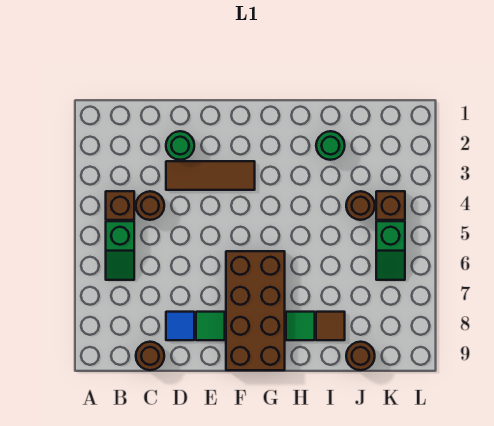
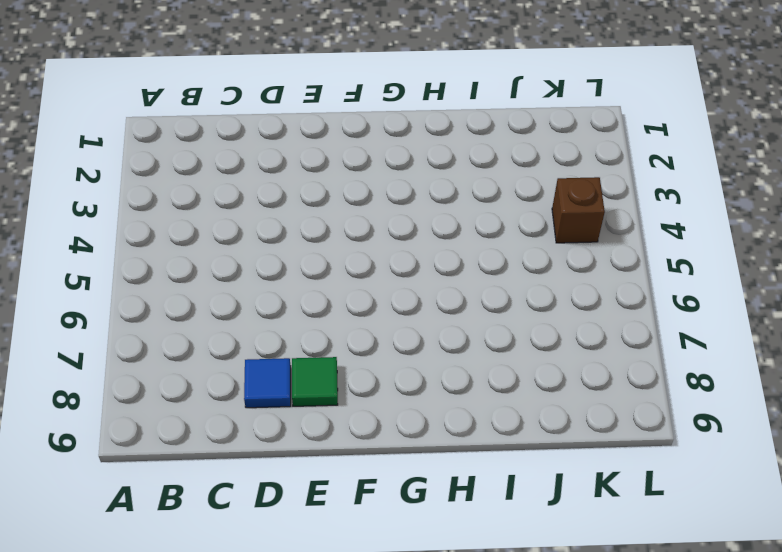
none -> brown 1x1 brick [106,191,134,220]
none -> green 1x2 slope [106,221,134,280]
none -> brown 1x1 round brick [136,191,164,220]

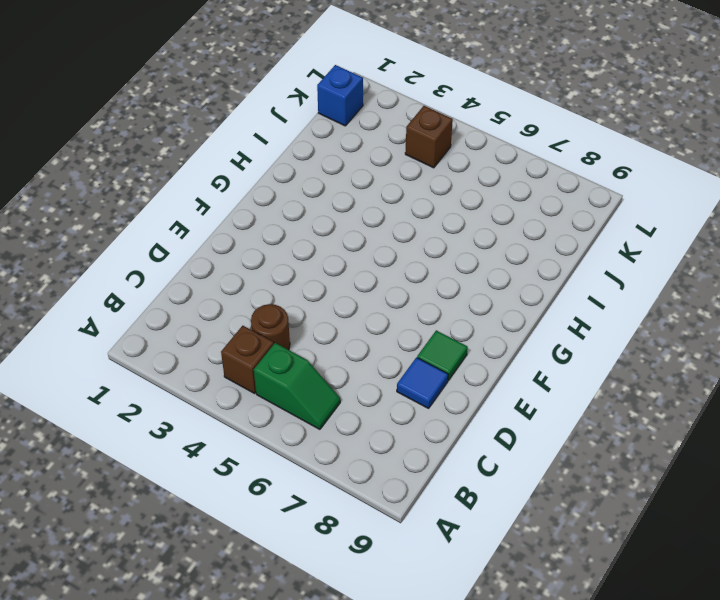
blue 1x1 brick [317,65,363,126] -> none
none -> brown 1x1 round brick [136,342,164,370]
none -> green 1x1 round brick [166,131,194,160]
none -> brown 1x3 tile [166,161,255,190]

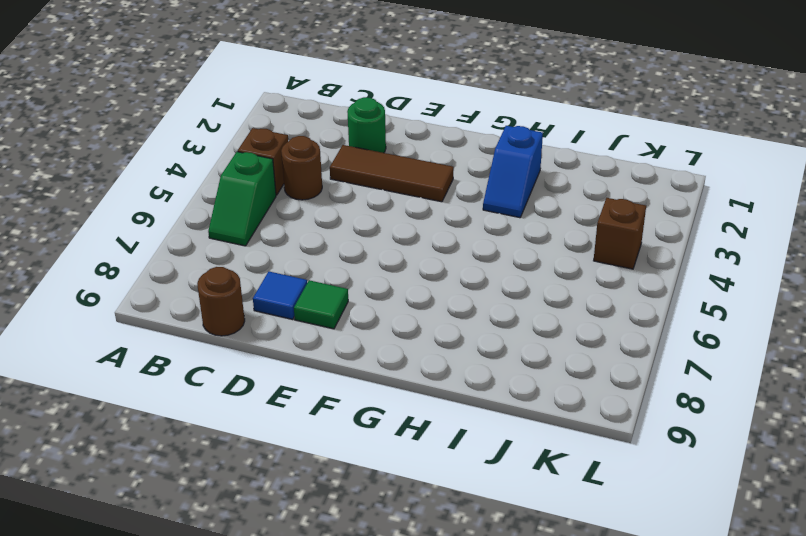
blue 1x2 slope [483,126,543,218] -> none
none -> brown 2x4 brick [226,251,285,370]
none -> green 1x1 tile [286,312,315,340]
none -> green 1x1 round brick [316,131,345,160]

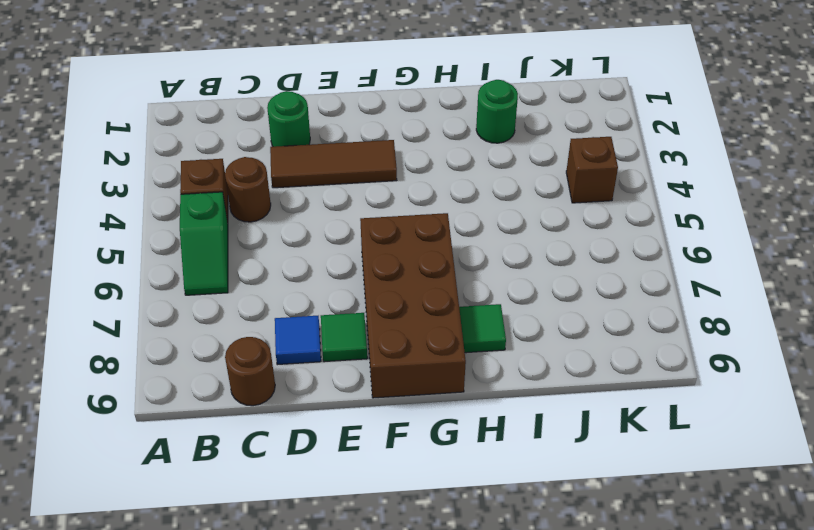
none -> brown 1x1 tile [316,312,345,340]
none -> brown 1x1 round brick [346,191,375,220]
none -> brown 1x1 round brick [346,342,375,370]

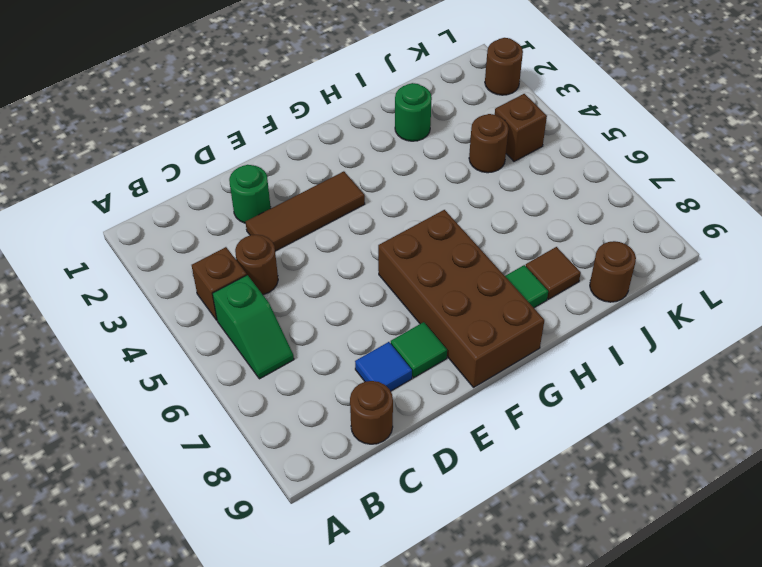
brown 1x1 round brick [485,38,523,95] -> none
none -> green 1x2 slope [376,221,405,280]

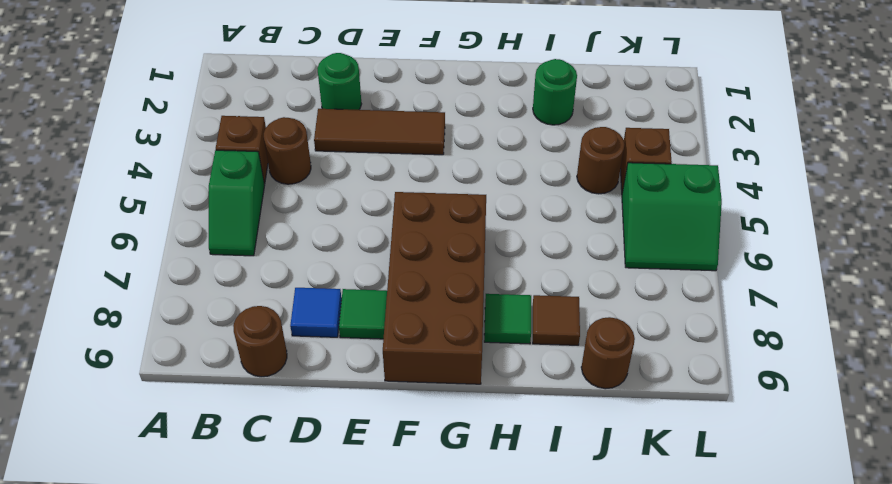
green 2x2 slope [622,163,722,271] -> green 1x2 slope [376,221,405,280]

